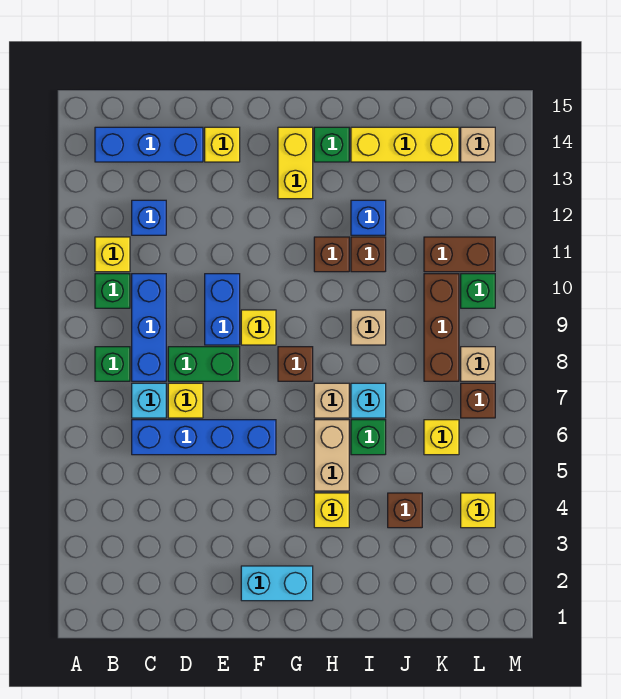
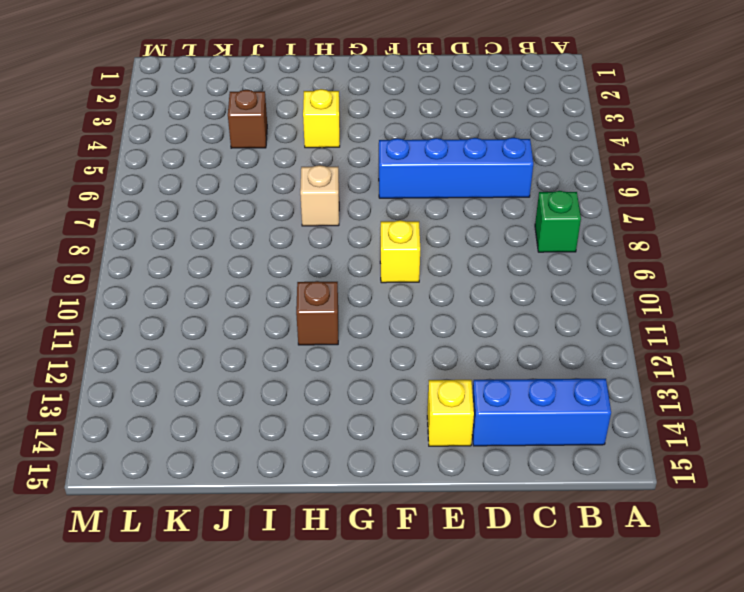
none -> green 1x1 brick [95,274,130,308]
none -> yellow 1x1 brick [95,237,130,272]
none -> cyan 1x1 brick [132,383,166,418]
none -> blue 1x3 brick [132,274,166,381]

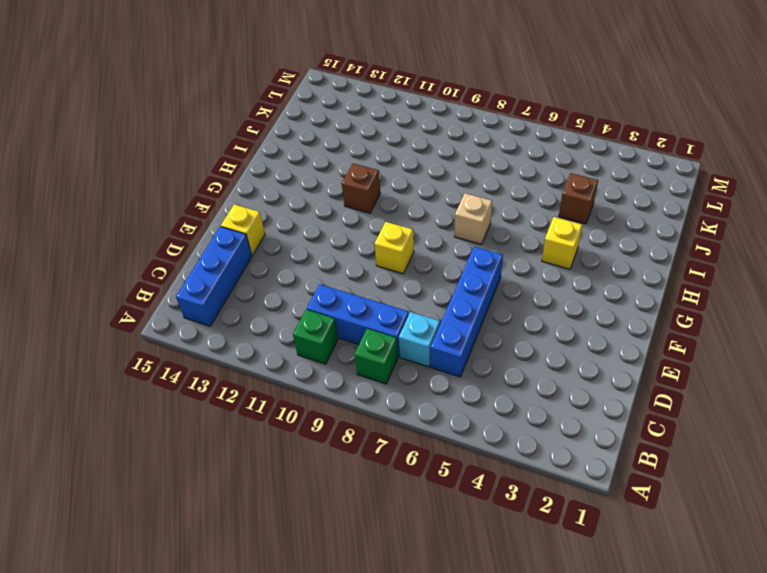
none -> yellow 1x1 brick [95,237,130,272]
none -> blue 1x1 brick [132,200,166,235]
none -> yellow 1x1 brick [168,383,203,418]
none -> green 1x2 brick [168,347,240,381]

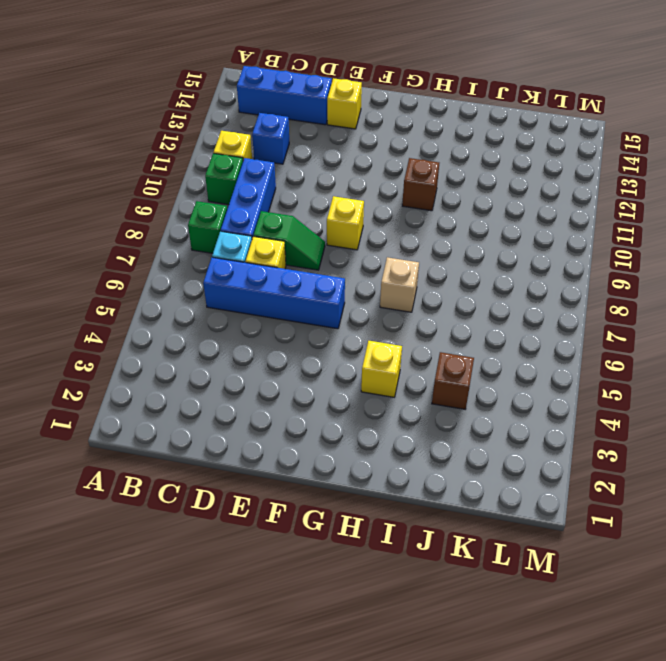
green 1x2 slope [254,211,325,270] -> green 1x2 brick [168,347,240,381]
none -> blue 1x2 brick [205,274,240,345]
none -> cyan 1x2 brick [241,566,313,601]
none -> brown 1x1 brick [278,347,313,381]
none -> yellow 1x2 brick [278,127,313,199]

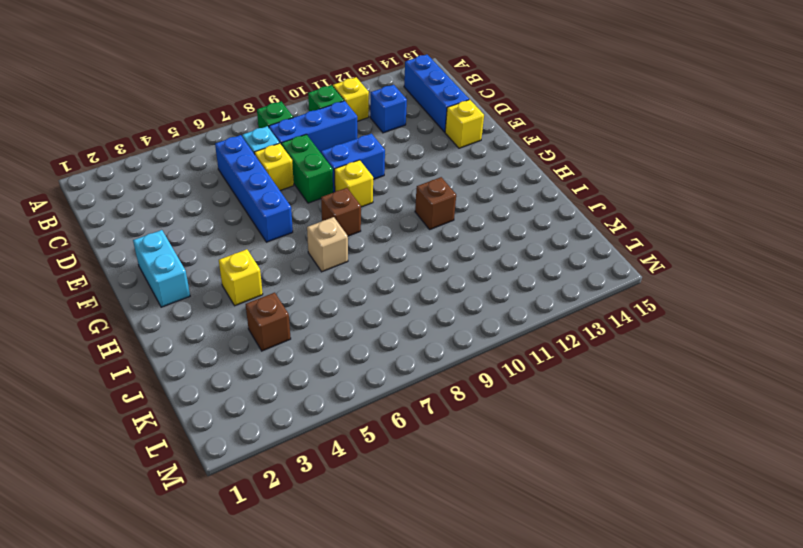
none -> yellow 1x2 brick [278,127,313,199]
none -> tan 1x2 brick [314,420,349,491]
none -> green 1x1 brick [314,127,349,162]
none -> green 1x1 brick [351,420,386,455]

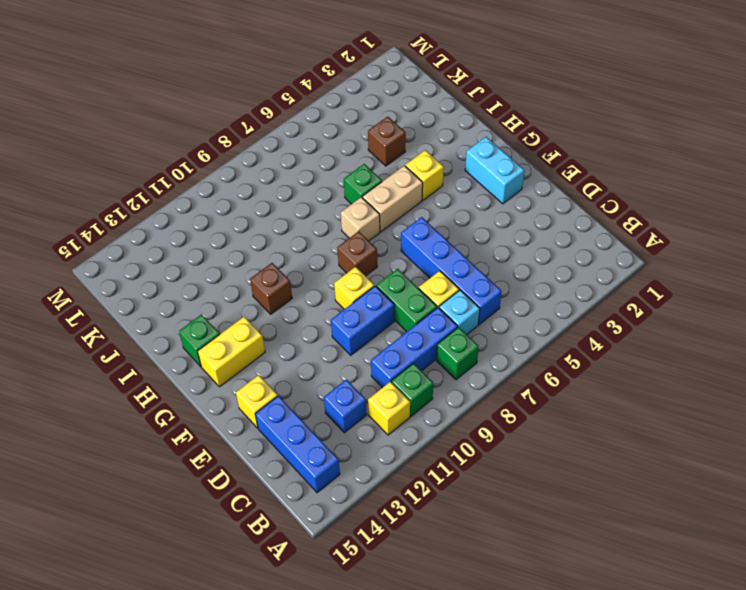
none -> cyan 1x1 brick [351,383,386,418]
none -> tan 1x1 brick [351,310,386,345]
none -> brown 1x1 brick [351,237,386,272]
none -> blue 1x1 brick [351,200,386,235]

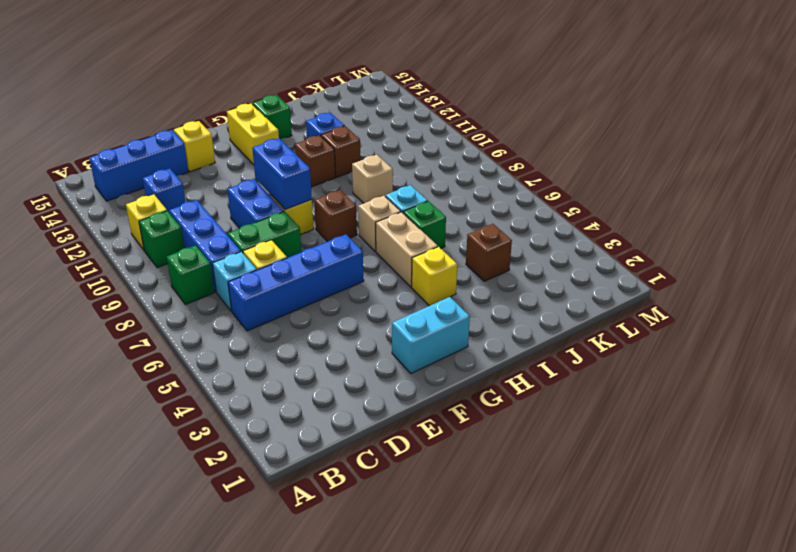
blue 1x2 brick [252,138,312,210] -> none
none -> yellow 1x3 brick [351,127,459,162]
none -> yellow 1x1 brick [424,420,459,455]
none -> brown 1x3 brick [424,274,459,381]
none -> brown 1x2 brick [424,237,495,272]

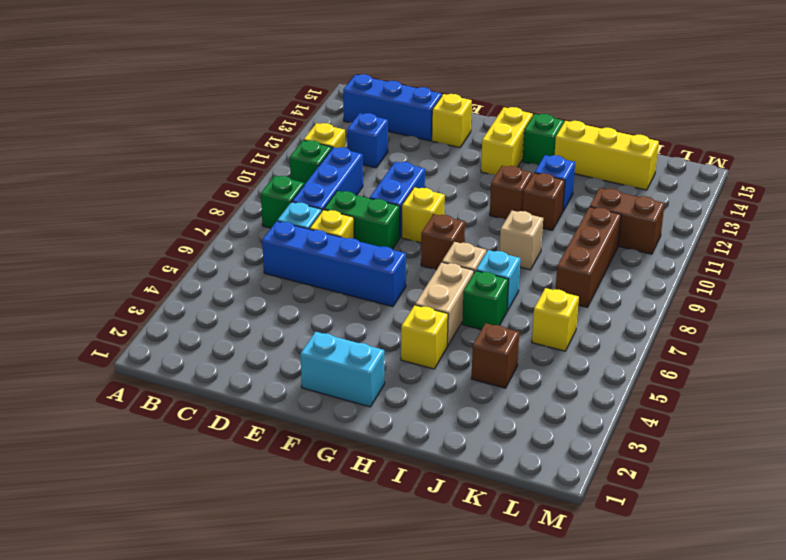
none -> yellow 1x1 brick [461,493,495,528]
none -> brown 1x1 brick [461,383,495,418]
none -> tan 1x1 brick [461,347,495,381]
none -> green 1x1 brick [461,274,495,308]

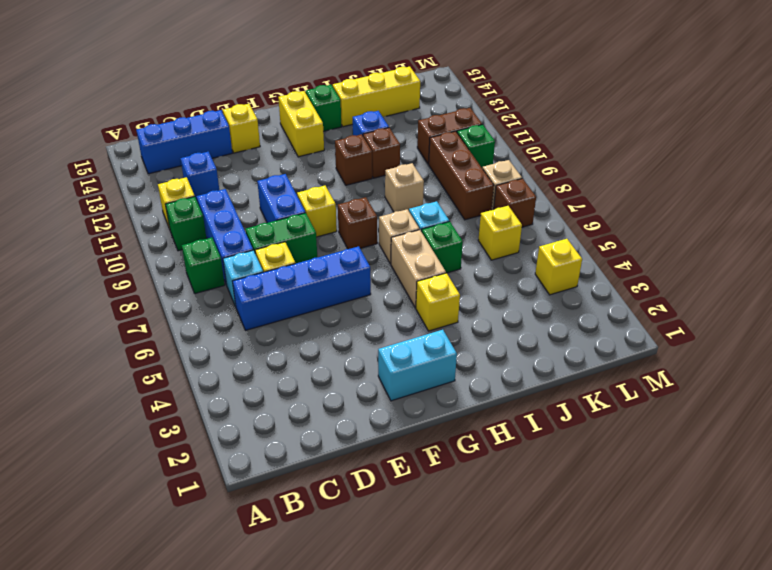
none -> brown 1x1 brick [388,493,422,528]
none -> tan 1x1 brick [461,127,495,162]

